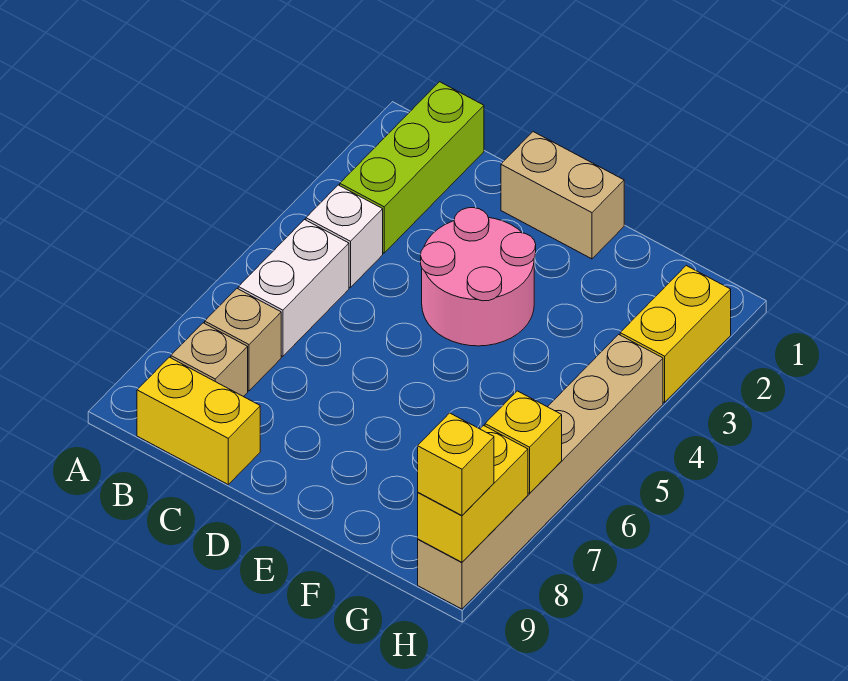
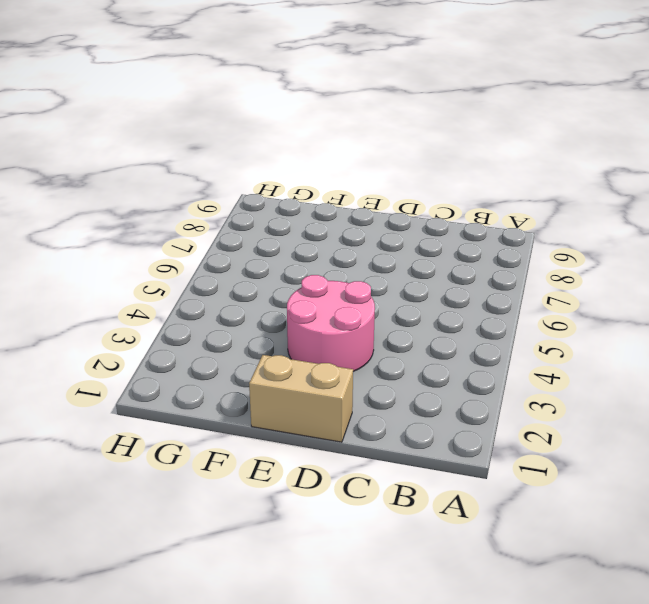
none -> lime 1x3 brick [340,82,484,253]
none -> white 1x1 brick [306,185,383,288]
none -> white 1x2 brick [238,220,349,356]

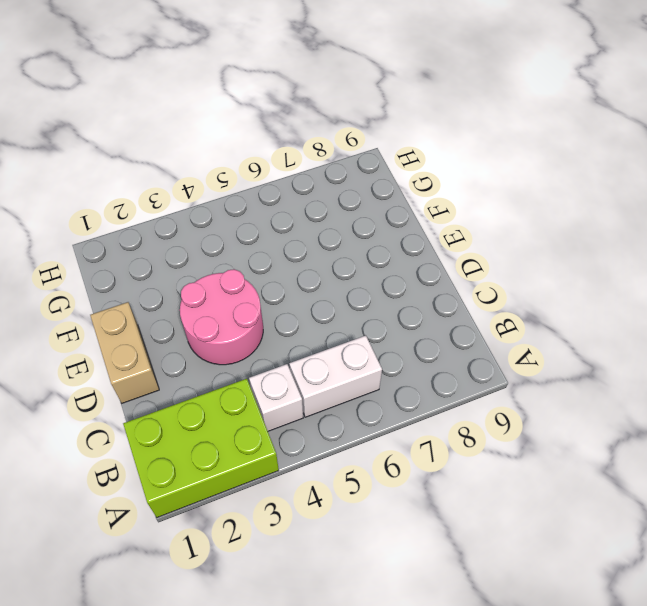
lime 2x3 brick [123,379,279,517] -> lime 1x3 brick [340,82,484,253]
none -> tan 1x1 brick [205,289,281,391]
none -> tan 1x1 brick [171,323,248,397]
none -> yellow 1x2 brick [137,357,260,484]

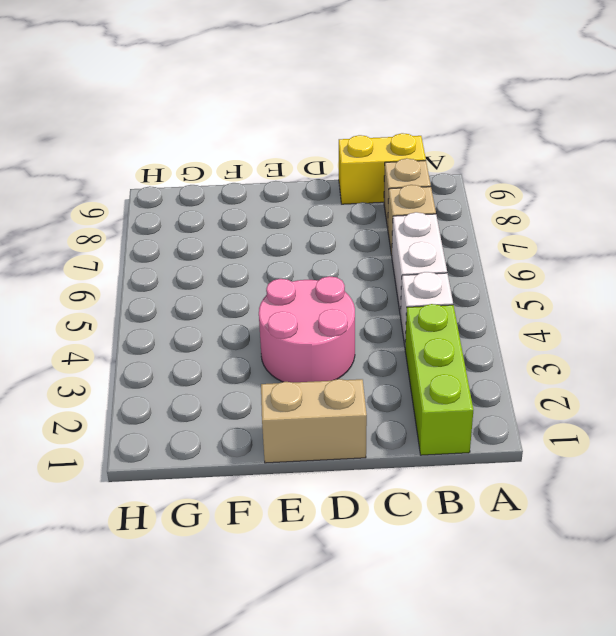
none -> yellow 1x2 brick [620,266,731,402]
none -> tan 1x6 brick [418,334,663,609]
none -> yellow 1x1 brick [485,391,562,493]

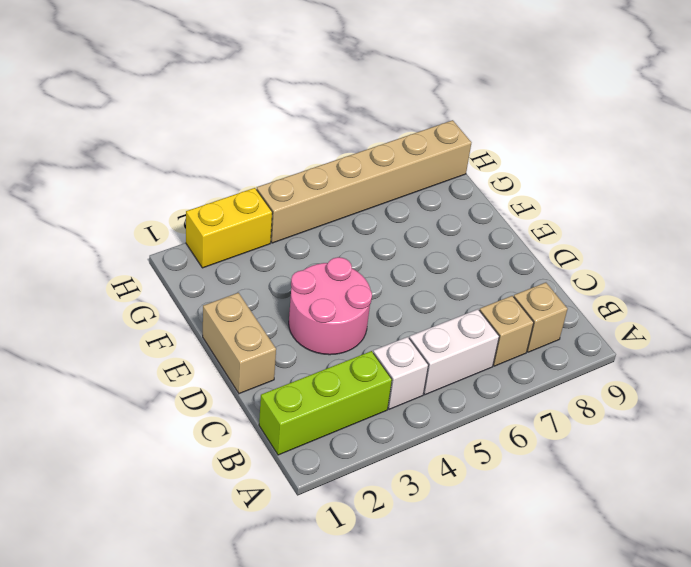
none -> yellow 1x2 brick [137,357,260,484]
none -> yellow 1x1 brick [485,391,562,493]
none -> yellow 1x2 brick [418,425,528,562]

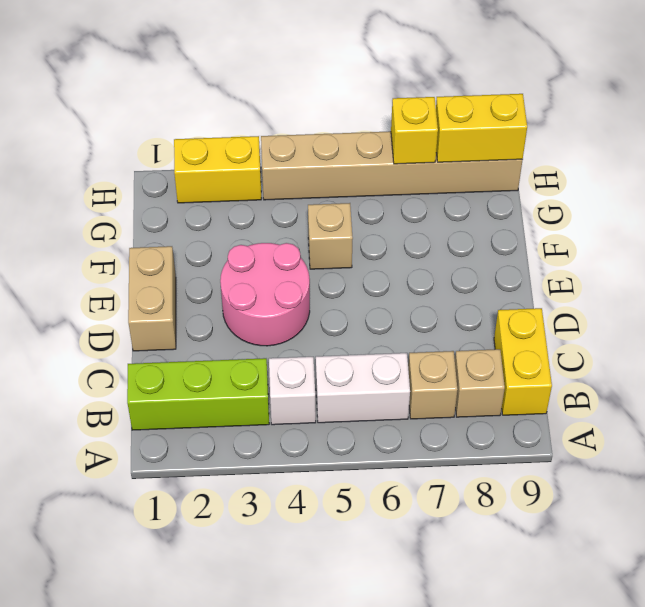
tan 1x1 brick [308,203,353,269] -> none
none -> yellow 1x1 brick [418,413,494,515]

